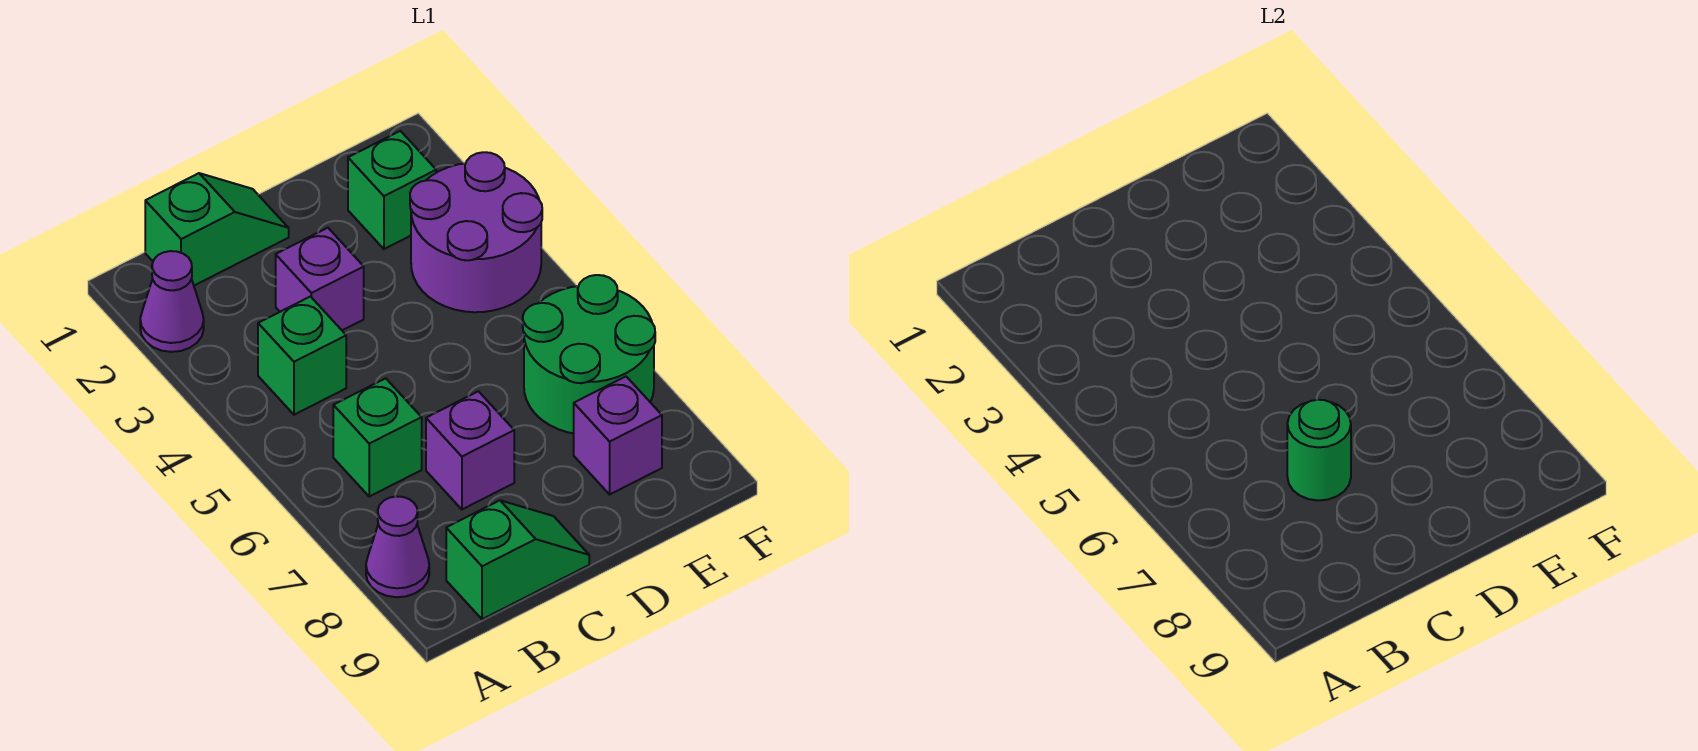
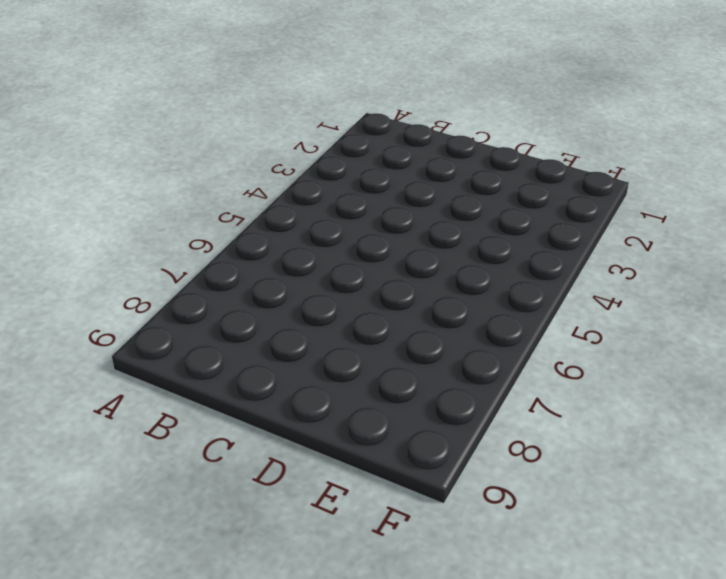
none -> purple 1x1 cone [140,251,204,352]
none -> purple 1x1 cone [366,496,429,597]
none -> green 1x2 slope [145,173,289,285]

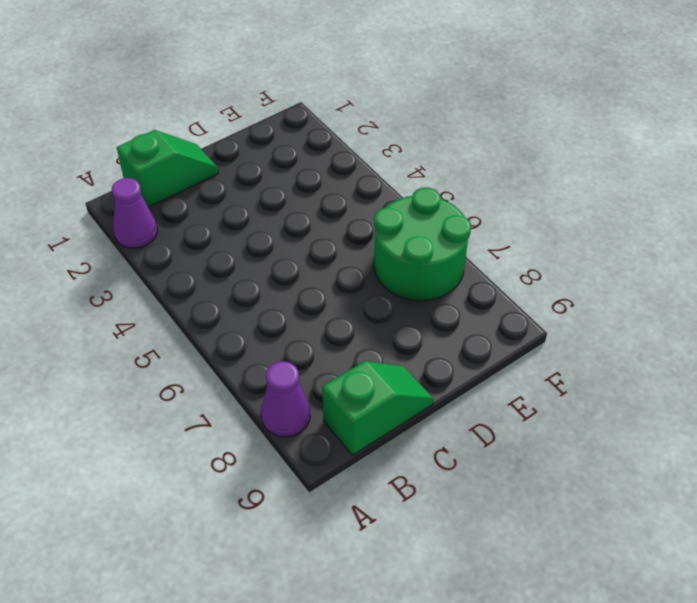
none -> green 1x1 brick [258,297,346,415]
none -> green 1x1 brick [333,378,422,496]
none -> purple 1x1 brick [276,228,364,330]

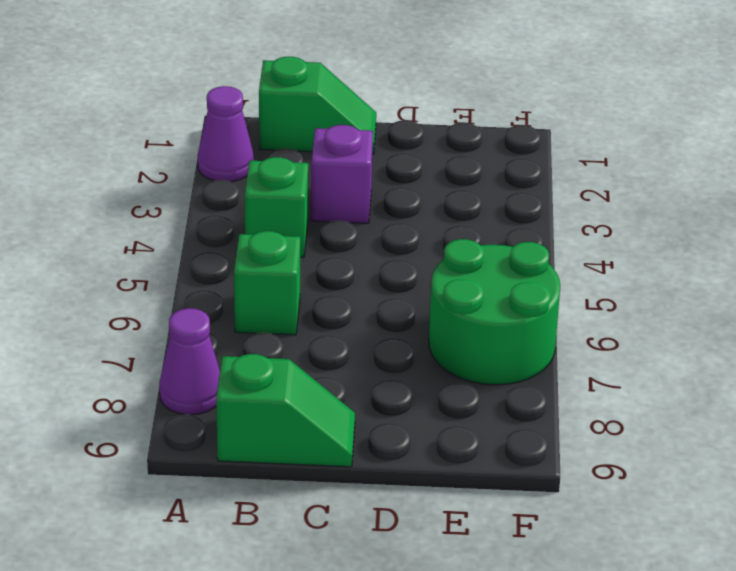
none -> purple 1x1 brick [426,391,514,509]
none -> green 1x1 brick [348,131,436,249]
none -> purple 2x2 round brick [410,152,542,312]

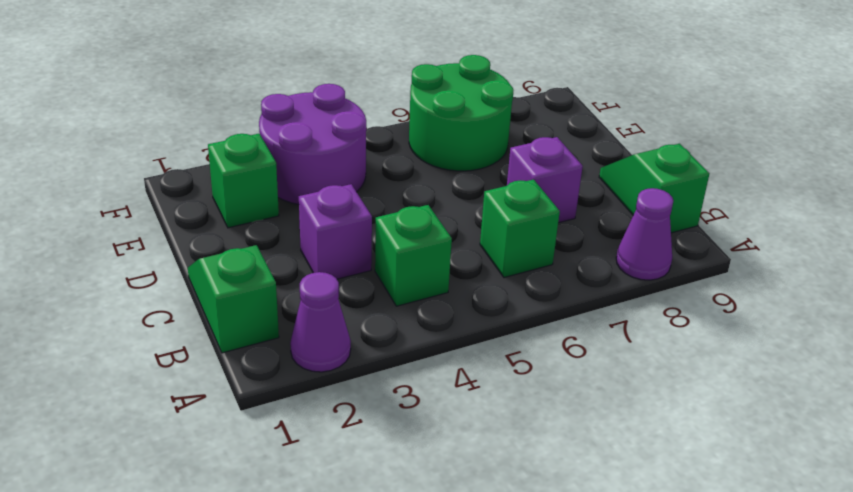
none -> purple 1x1 brick [574,377,662,494]
none -> green 1x1 round brick [1287,400,1351,500]

